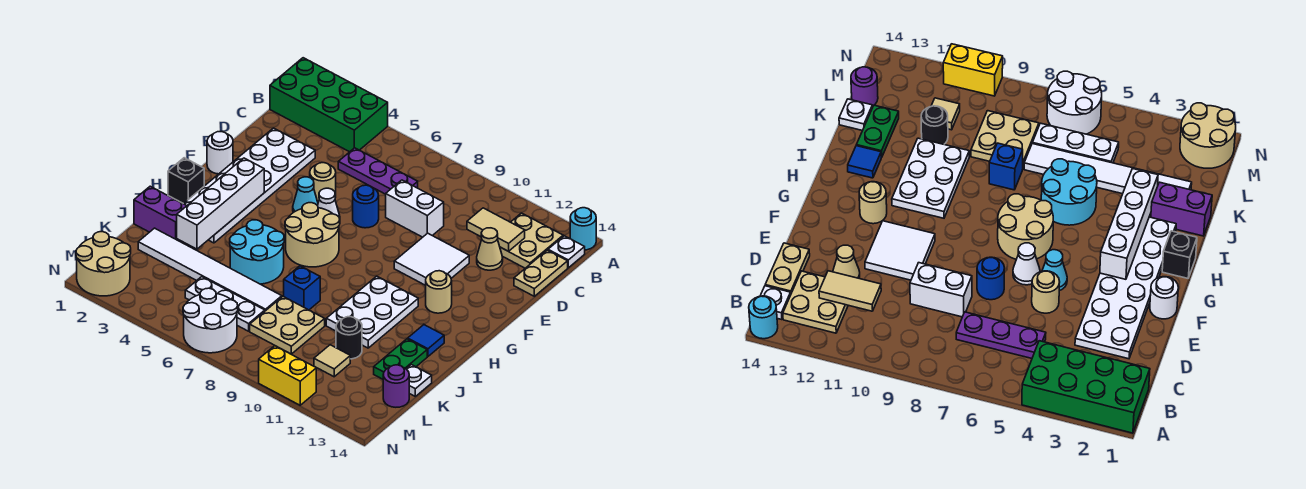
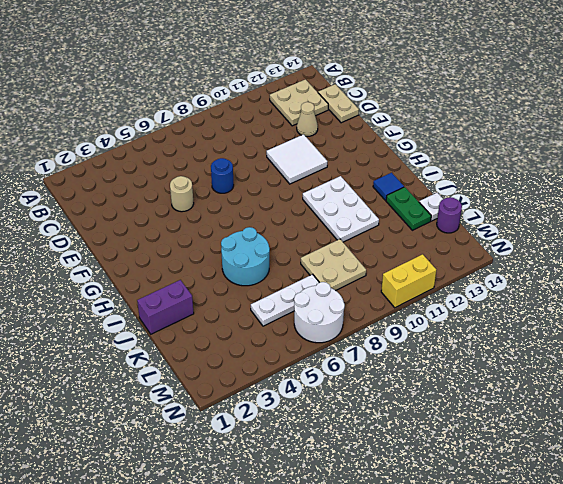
none -> green 2x4 brick [270,58,388,152]
none -> cyan 1x1 round brick [570,208,596,250]
none -> white 1x1 plate [548,236,585,268]
none -> purple 1x3 plate [338,148,418,194]

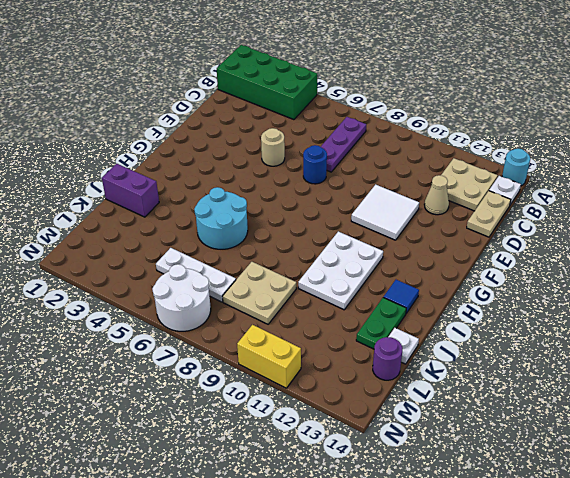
purple 1x3 plate [321,117,366,172] -> purple 1x3 plate turned to [338,148,418,194]
none -> white 2x6 plate [184,128,315,243]
none -> white 1x2 brick [386,180,444,237]
none -> white 1x1 round brick [207,132,233,174]
none -> cyan 1x1 cone [293,177,318,213]

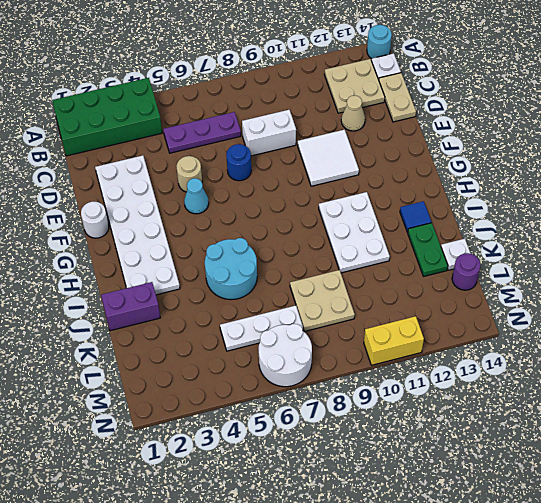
none -> white 1x1 cone [318,188,340,219]
none -> tan 2x2 round brick [285,203,340,267]
none -> tan 1x1 round brick [426,271,452,313]
none -> black 1x1 brick [168,158,204,204]

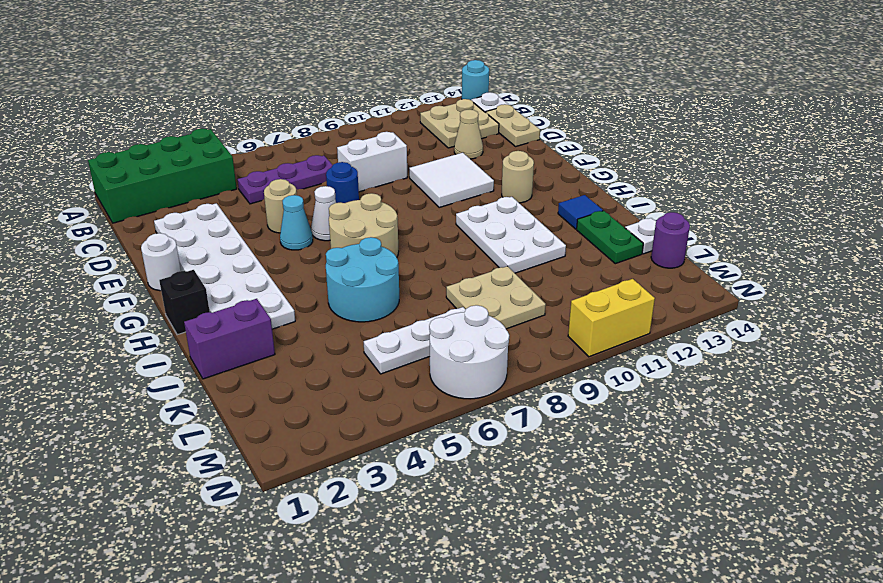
none -> blue 1x1 brick [284,266,320,310]
none -> white 1x6 tile [138,228,282,311]
none -> black 1x1 round brick [336,317,362,359]
none -> tan 1x1 tile [314,345,350,377]

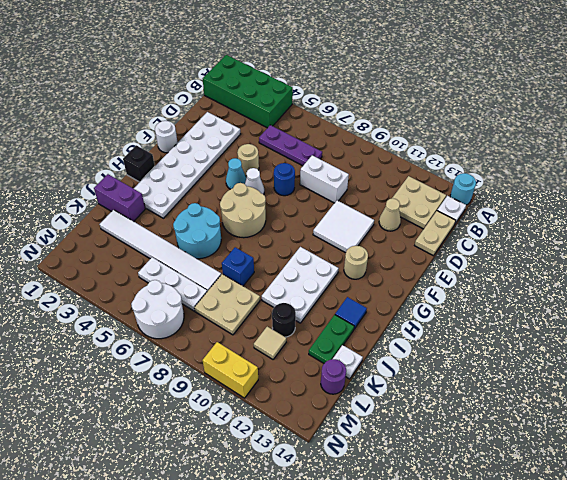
none -> tan 2x2 round brick [76,232,131,296]
none -> tan 1x2 tile [467,208,525,251]
none -> white 1x4 brick [177,158,264,249]

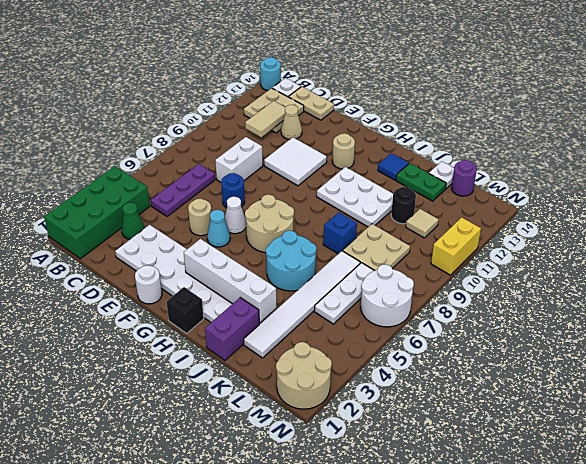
green 1x1 cone [121,203,144,239] -> none

